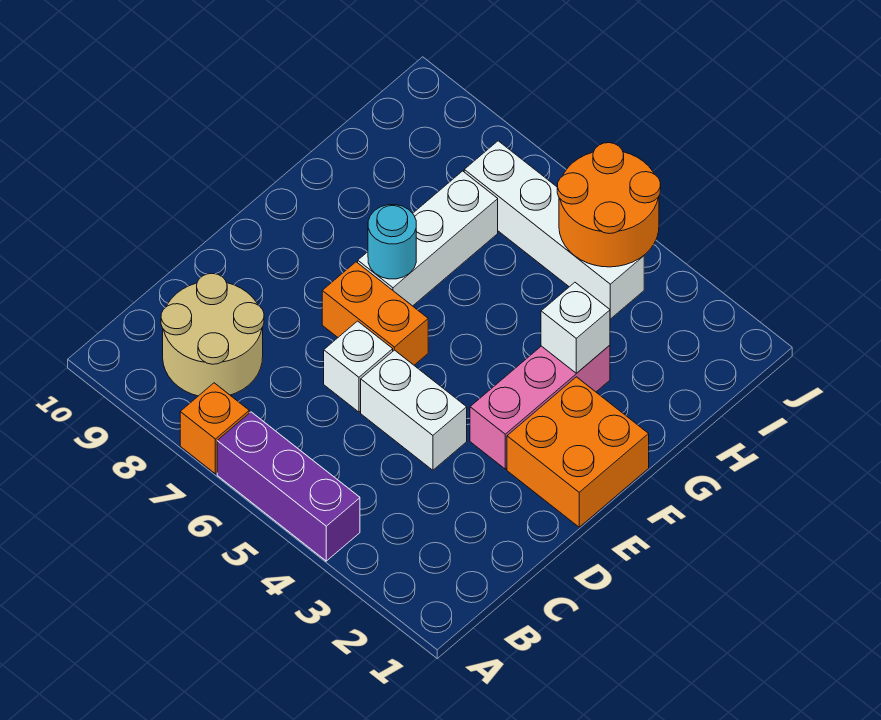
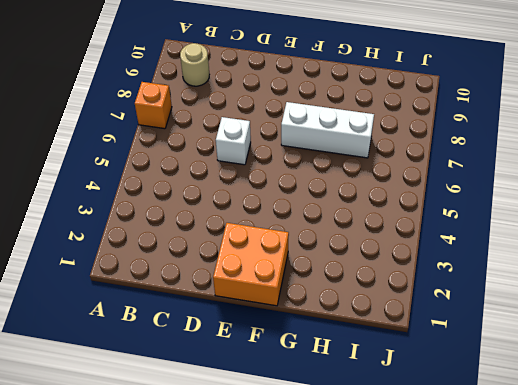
tan 1x1 round brick [180,43,209,86] -> tan 2x2 round brick [161,274,264,396]
none -> purple 1x3 brick [217,412,360,561]
none -> white 1x2 brick [361,350,467,470]
none -> pink 1x3 brick [470,345,610,469]

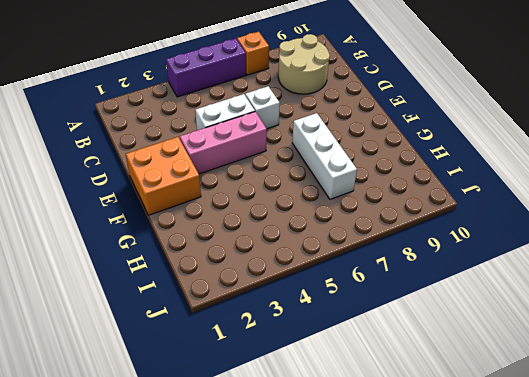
pink 1x3 brick [180,112,267,174] -> pink 1x3 brick turned to [470,345,610,469]
none -> orange 1x2 brick [322,262,428,365]
none -> white 1x4 brick [464,141,644,319]
none -> cyan 1x1 round brick [368,205,416,279]

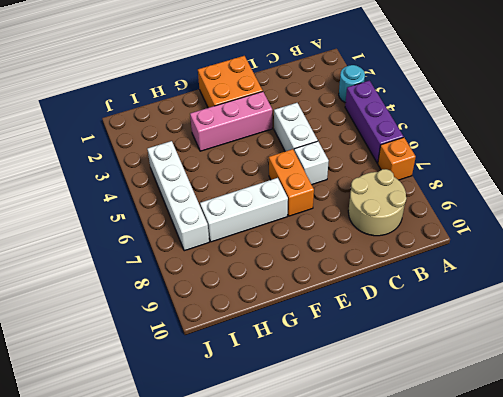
cyan 1x1 round brick [339,65,365,103] -> cyan 1x1 round brick moved to [368,205,416,279]
none -> white 1x1 brick [541,282,610,373]
none -> orange 2x2 round brick [557,143,661,267]

